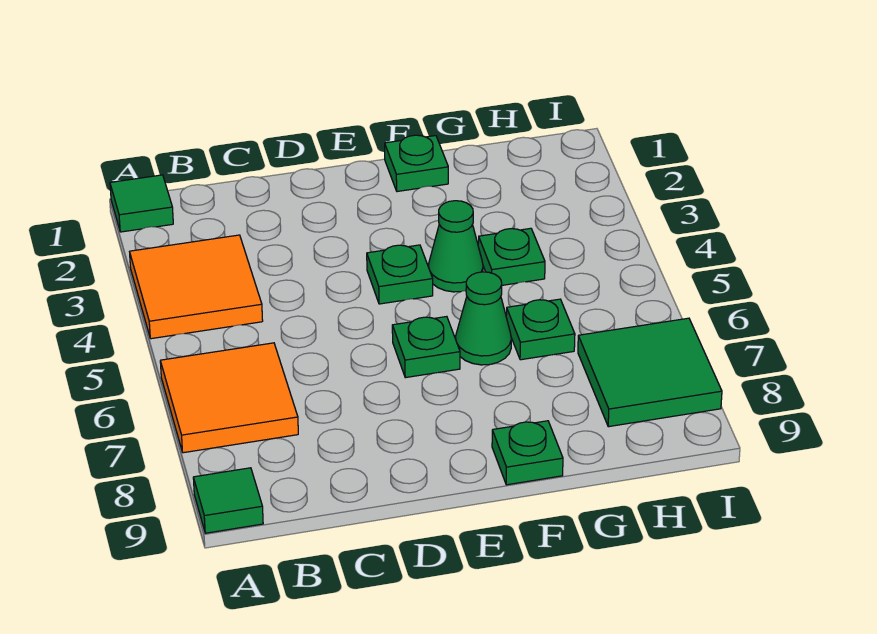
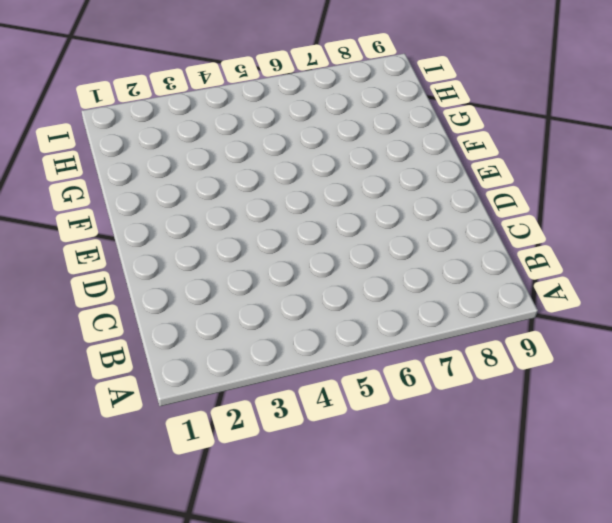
none -> green 1x1 tile [110,175,173,232]
none -> orange 2x2 tile [130,235,263,339]
none -> orange 2x2 tile [160,343,298,453]

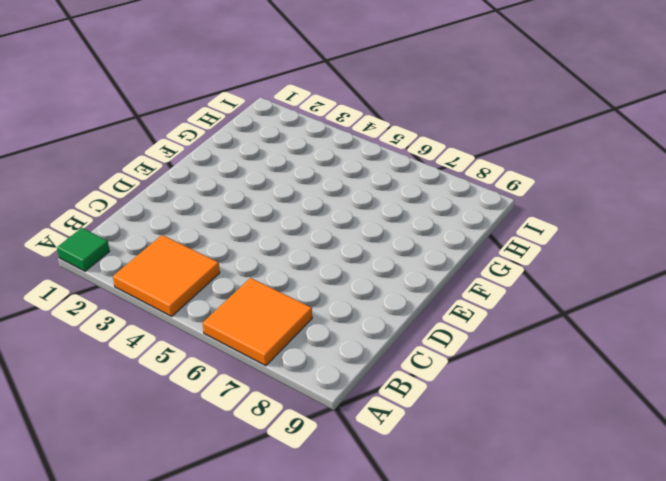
none -> green 1x1 tile [193,468,263,533]
none -> green 1x1 plate [367,245,433,304]
none -> green 1x1 plate [392,317,460,378]

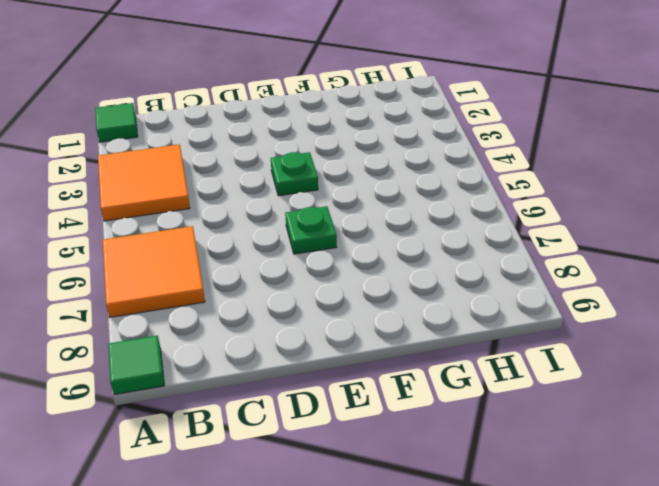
none -> green 1x1 plate [385,135,448,192]
none -> green 1x1 cone [428,201,483,292]
none -> green 1x1 cone [455,272,511,365]

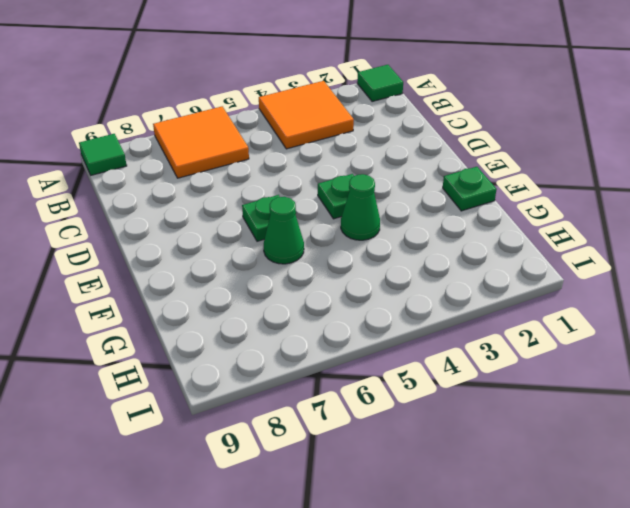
none -> green 1x1 plate [492,421,563,485]
none -> green 1x1 plate [478,228,545,285]
none -> green 1x1 plate [506,299,575,360]

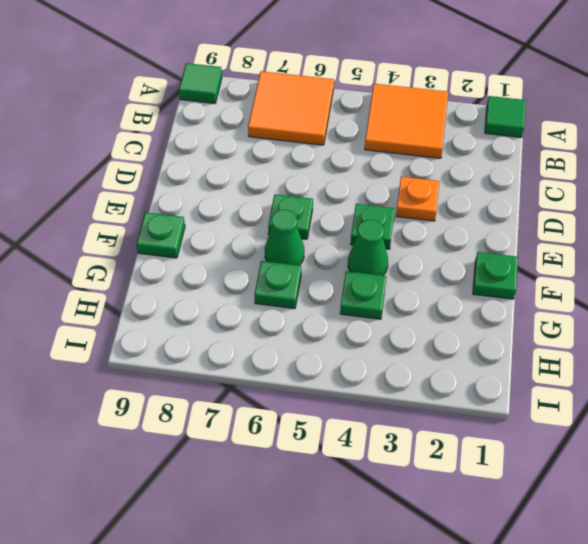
orange 1x1 plate [396,177,439,221] -> none
none -> green 2x2 tile [578,318,722,427]

